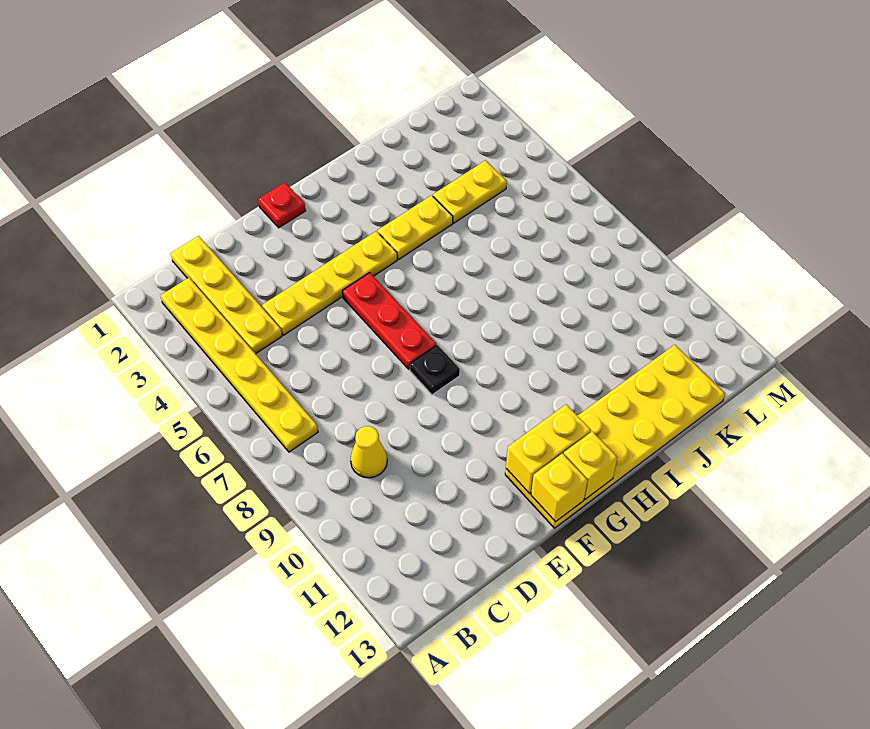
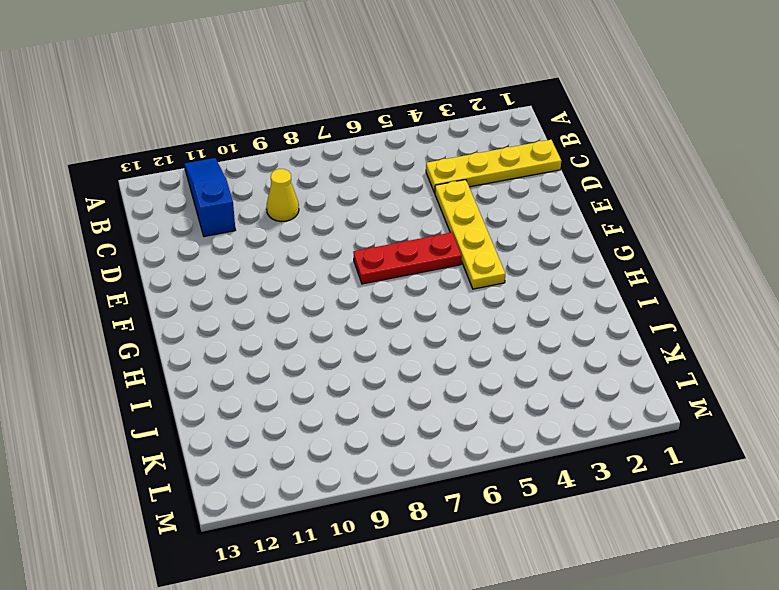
blue 1x3 slope [184,158,235,237] -> none
none -> yellow 1x6 plate [161,278,318,452]
none -> red 1x1 plate [258,182,306,228]
none -> black 1x1 plate [410,345,460,395]

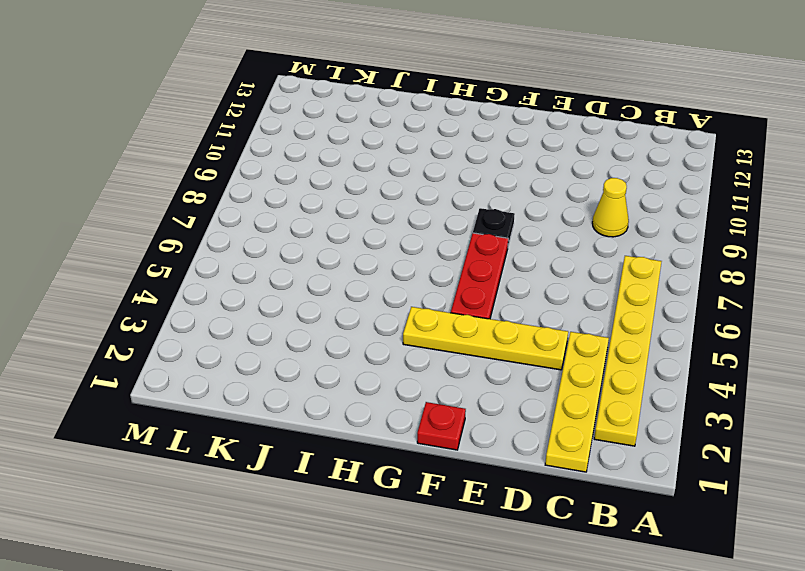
none -> yellow 2x6 plate [505,345,725,528]
none -> yellow 1x2 plate [378,195,453,259]
none -> yellow 1x2 plate [433,161,507,223]

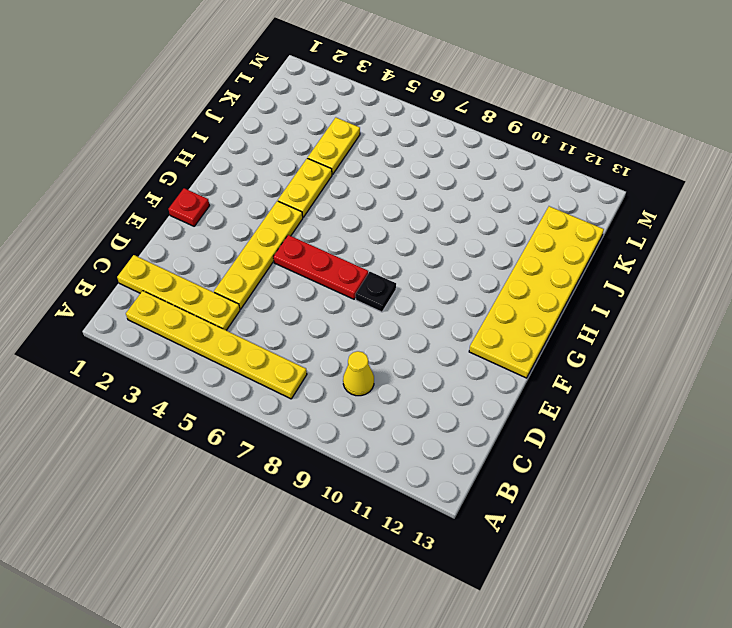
none -> yellow 1x2 brick [506,404,591,494]
none -> yellow 1x1 brick [531,453,588,522]
none -> yellow 1x1 brick [564,431,617,499]

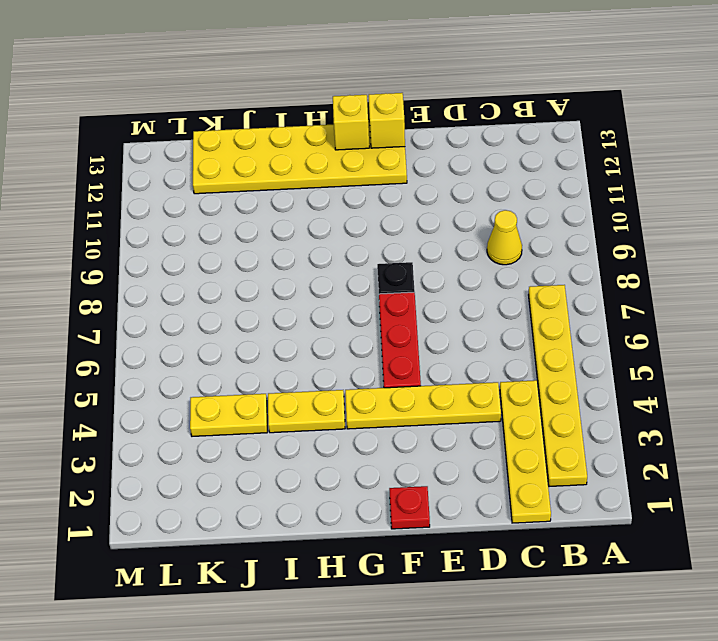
none -> yellow 1x2 brick [506,404,591,494]

